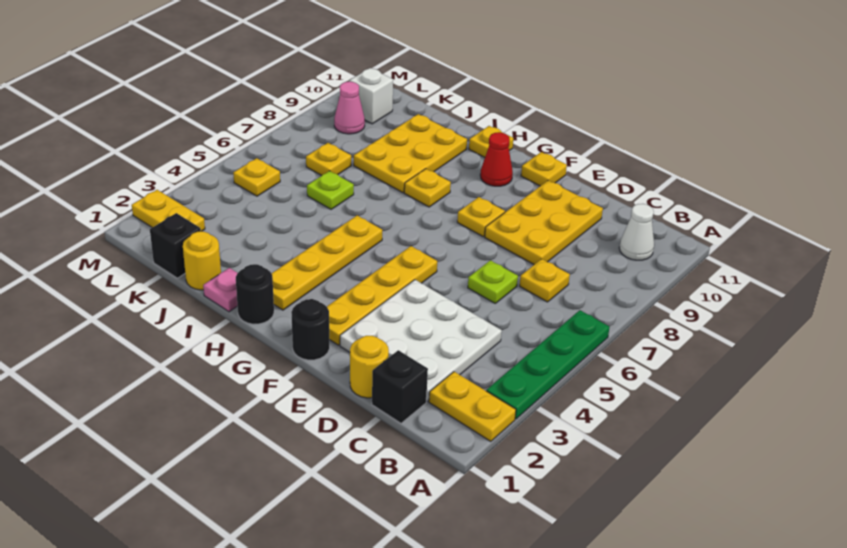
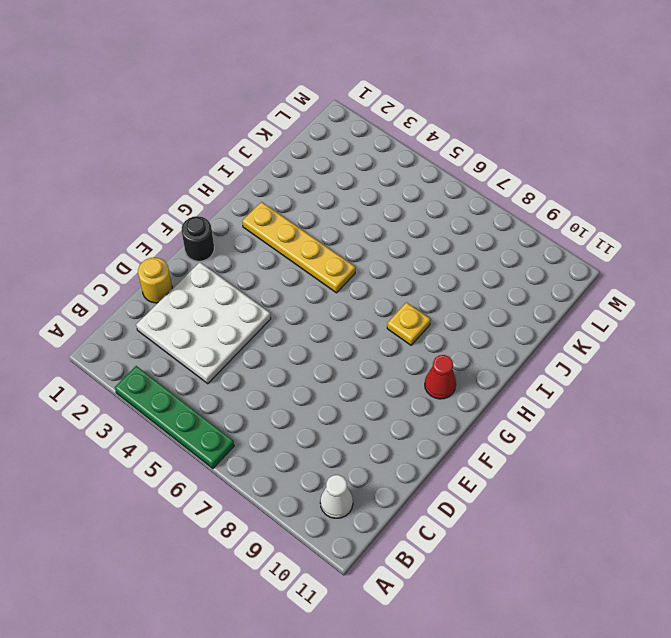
none -> yellow 1x2 plate [429,372,516,442]
none -> black 1x1 brick [372,350,428,423]
none -> yellow 1x1 plate [520,259,570,302]

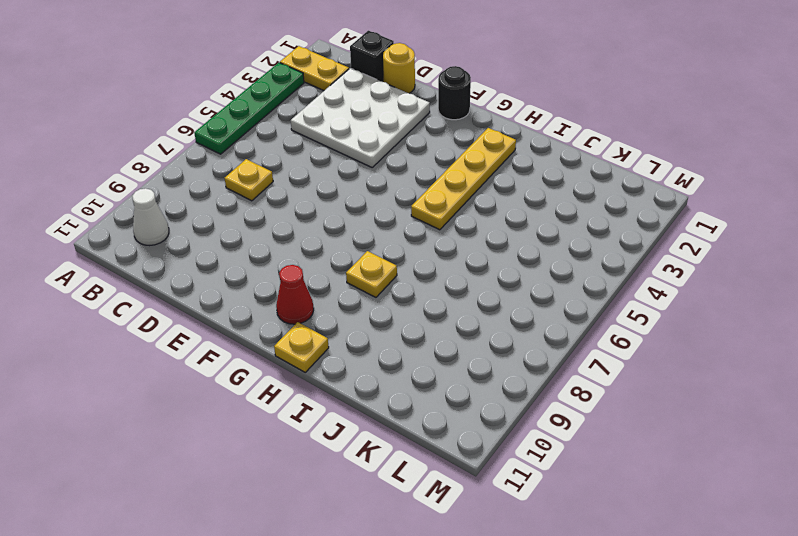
none -> lime 1x1 plate [468,260,518,303]
none -> yellow 2x3 plate [485,180,603,264]
none -> yellow 1x4 plate [327,246,437,345]

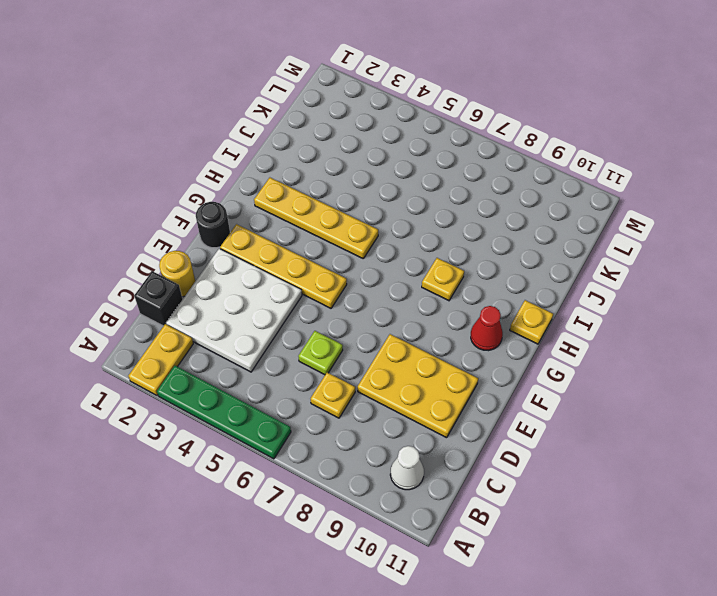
none -> yellow 1x1 plate [457,197,505,237]
none -> yellow 1x1 plate [521,152,567,186]
none -> black 1x1 round brick [236,264,274,324]

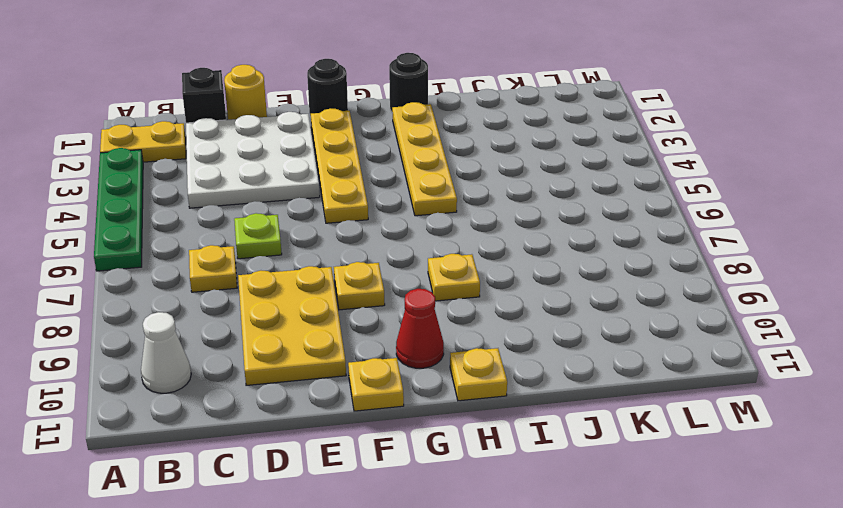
none -> pink 1x1 plate [203,268,237,312]
none -> yellow 2x3 plate [354,114,467,193]
none -> yellow 1x1 round brick [183,231,221,290]

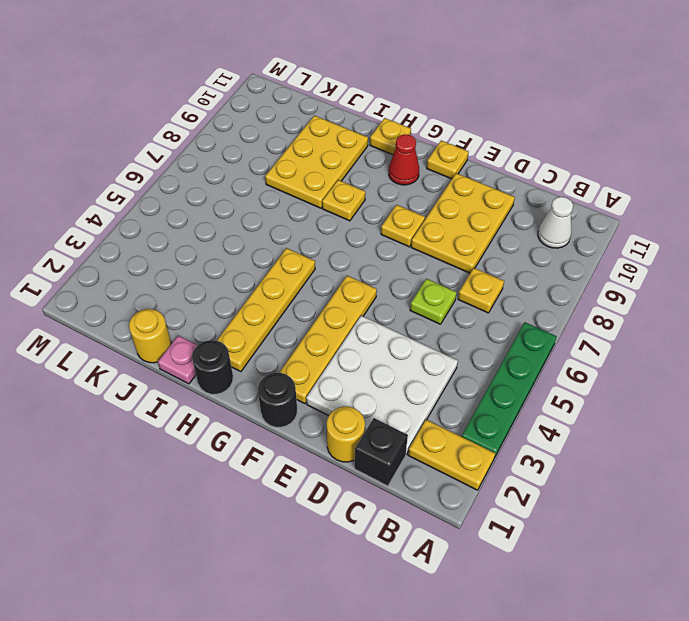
none -> lime 1x1 plate [307,171,354,209]
none -> black 1x1 brick [150,213,201,278]
none -> yellow 1x1 plate [306,143,351,175]

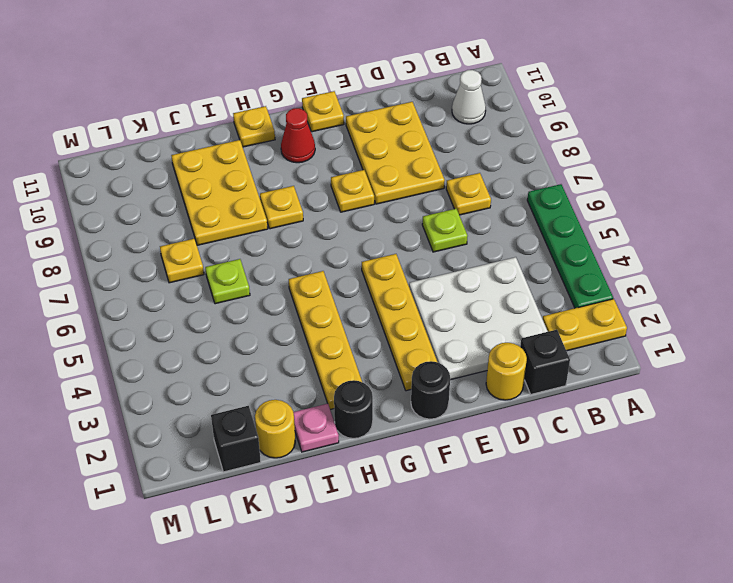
none -> yellow 1x2 plate [132,190,205,231]
none -> yellow 1x1 plate [233,158,280,196]
none -> pink 1x1 cone [334,82,365,134]

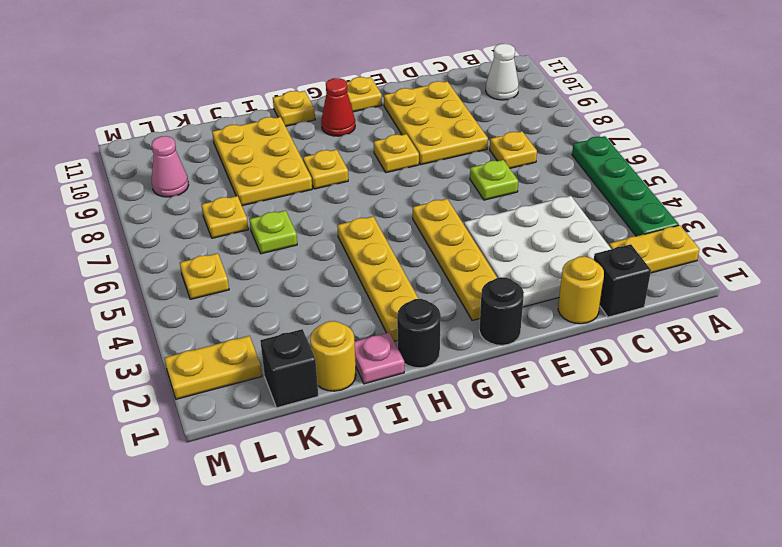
none -> white 1x1 brick [350,68,393,124]

